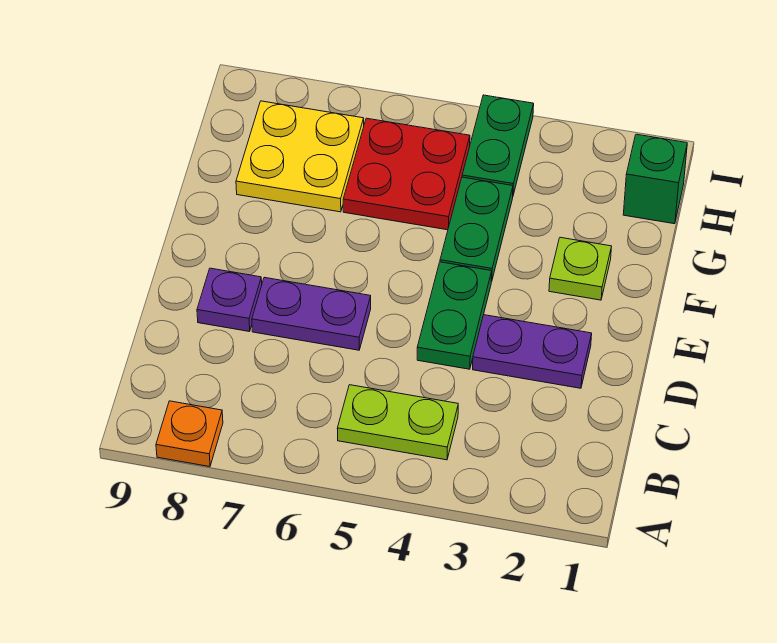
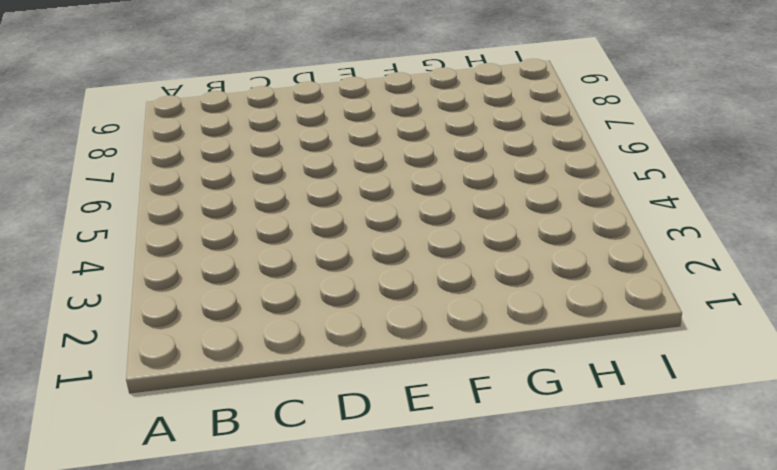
none -> orange 1x1 plate [156,401,223,467]
none -> lime 1x2 plate [337,385,458,460]
none -> purple 1x2 plate [473,315,592,388]

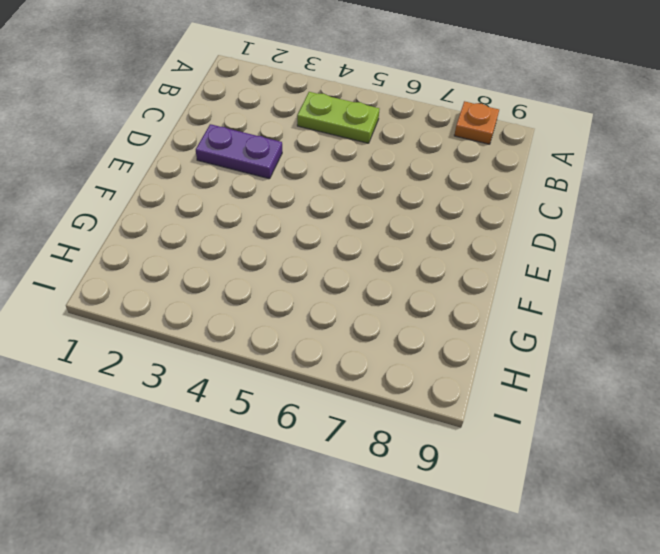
none -> green 1x2 plate [417,262,492,369]
none -> purple 1x2 plate [252,277,371,350]
none -> purple 1x1 plate [197,268,262,332]

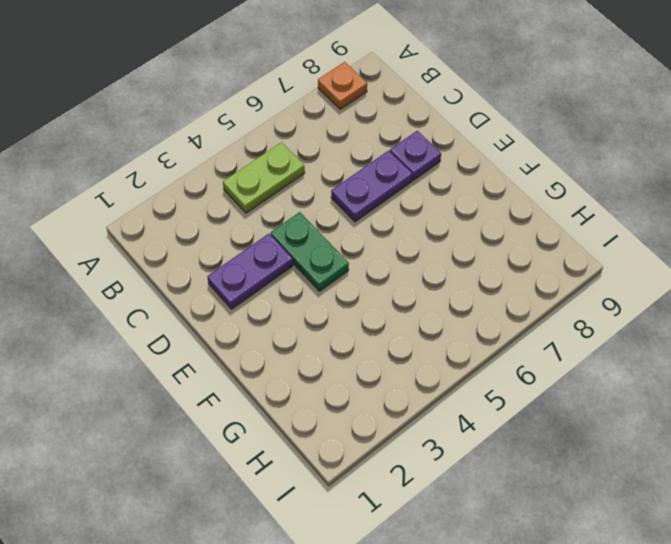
none -> lime 1x1 plate [549,237,612,300]
none -> green 1x2 plate [440,177,513,281]
none -> red 2x2 plate [343,118,470,230]

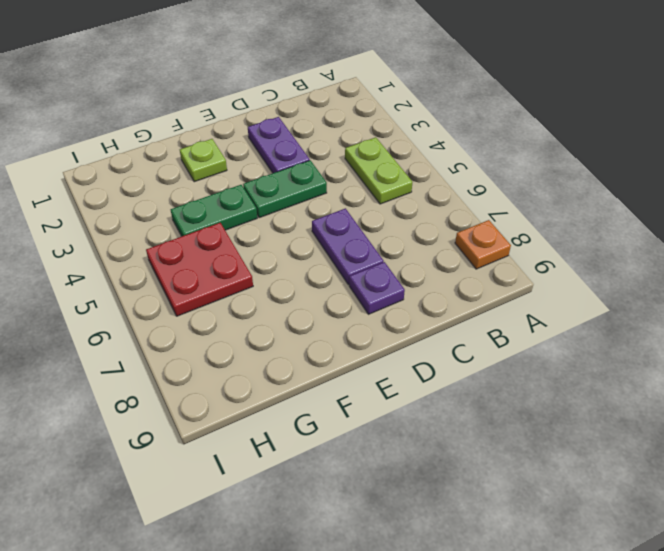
none -> yellow 2x2 plate [236,101,364,212]
none -> green 1x1 brick [623,134,687,224]
none -> green 1x2 plate [462,95,534,195]

